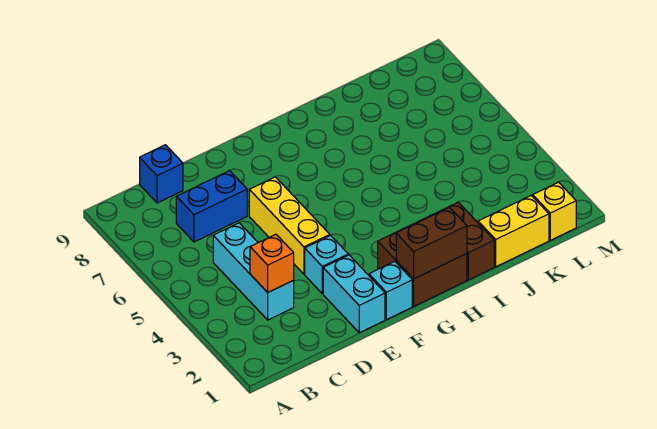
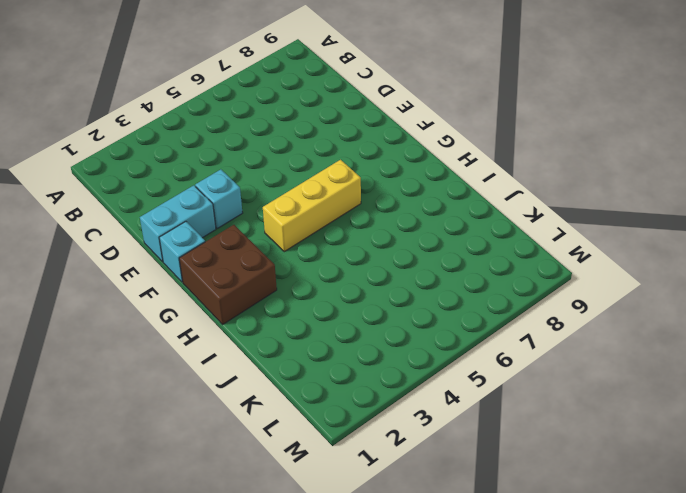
yellow 1x3 brick [263,160,361,252] -> yellow 1x3 brick moved to [249,177,330,274]
none -> cyan 1x3 brick [213,223,294,320]
none -> blue 1x2 brick [176,171,247,242]
none -> blue 1x1 brick [140,145,183,203]

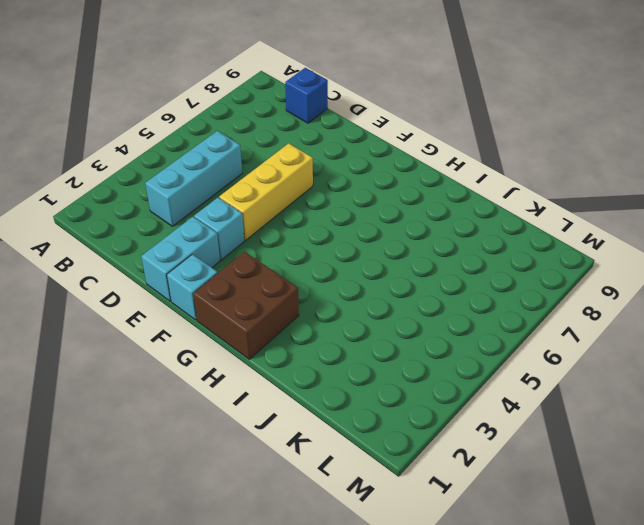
none -> blue 1x2 brick [176,171,247,242]
none -> brown 1x2 brick [433,202,494,280]
none -> yellow 1x2 brick [478,195,549,267]

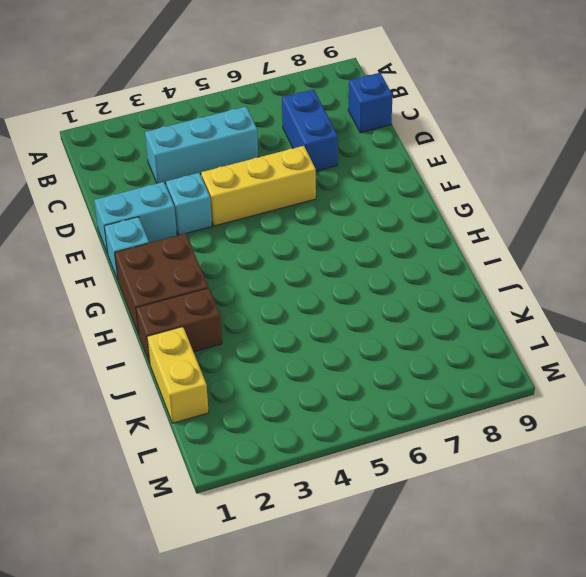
none -> yellow 1x1 brick [533,182,576,240]
none -> orange 1x1 brick [250,234,294,292]
none -> brown 1x2 brick [396,207,467,279]

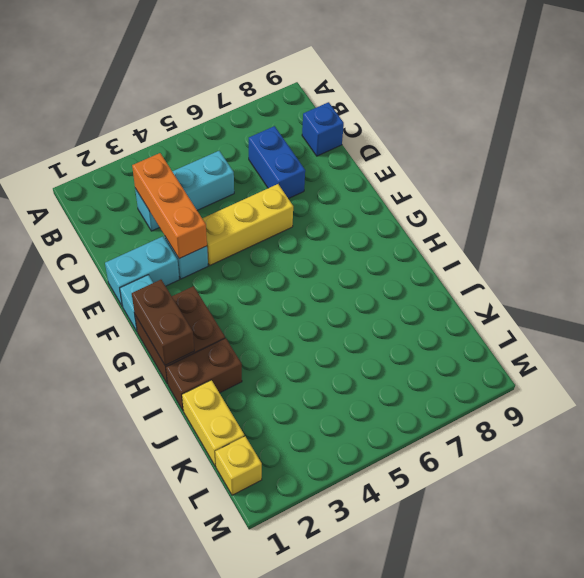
orange 1x3 brick [132,153,207,259] -> orange 1x1 brick [250,234,294,292]

